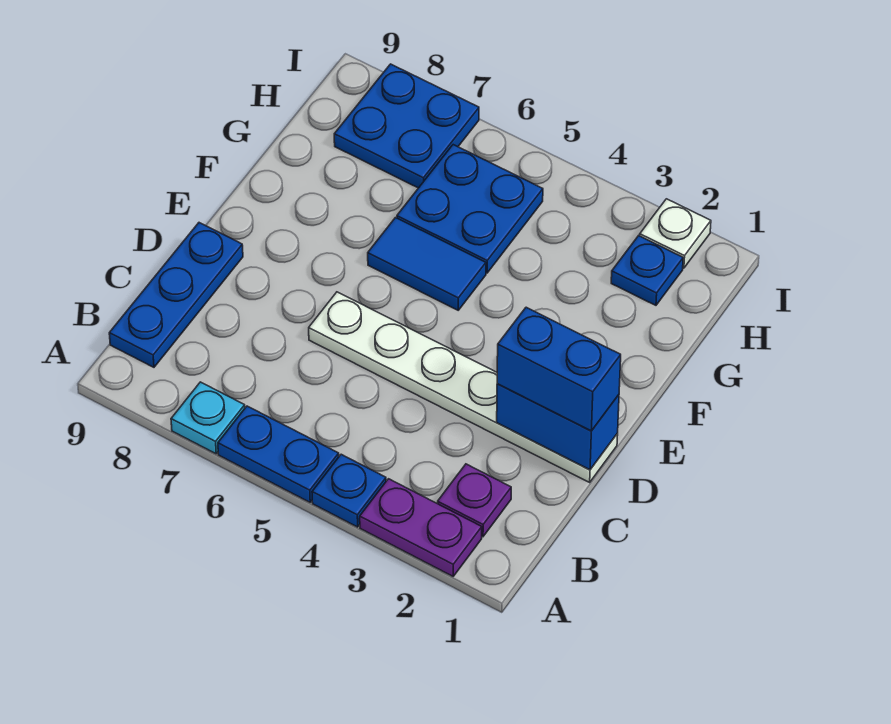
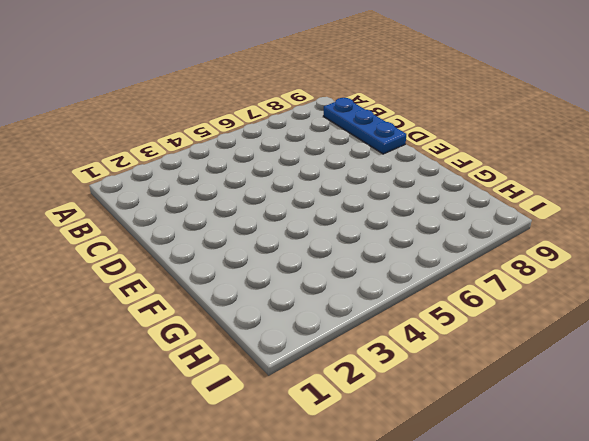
none -> purple 1x2 plate [360,479,482,576]
none -> blue 1x1 plate [312,454,386,527]
none -> blue 1x2 plate [218,406,339,502]

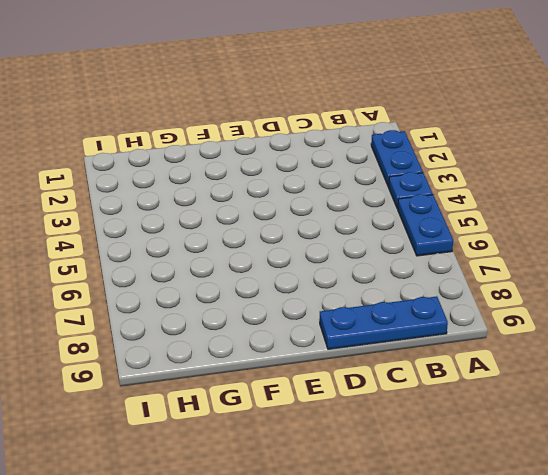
blue 1x2 plate [371,130,423,187] -> purple 1x2 plate [360,479,482,576]
none -> cyan 1x1 plate [171,382,245,454]
none -> purple 1x1 plate [438,464,511,537]
none -> white 1x6 plate [309,292,618,482]

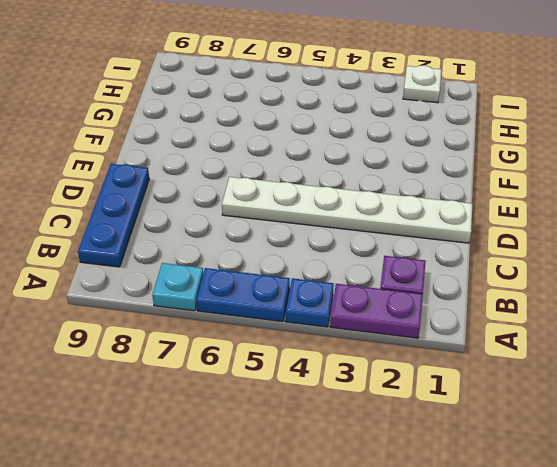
none -> blue 1x2 tile [368,218,486,310]
none -> blue 2x2 plate [397,145,543,273]
none -> blue 1x1 plate [611,236,683,305]

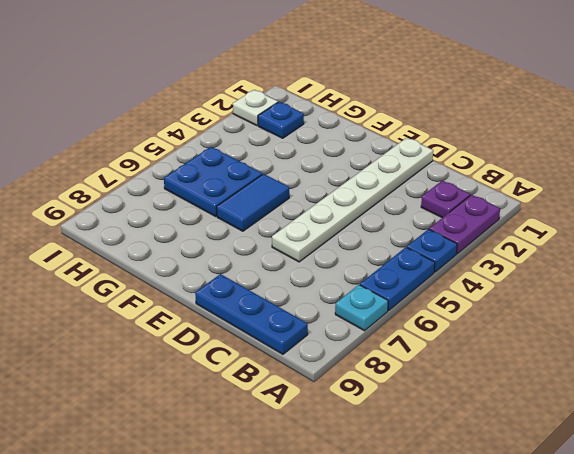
none -> blue 2x2 plate [334,64,479,188]
none -> blue 1x2 brick [497,384,619,470]
none -> blue 1x2 brick [497,307,621,431]

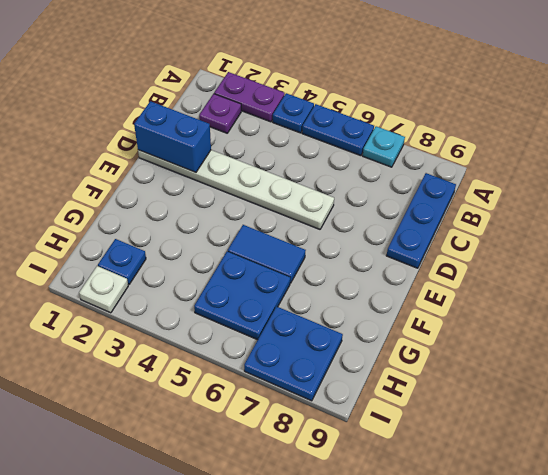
none -> blue 1x2 brick [497,307,621,431]

